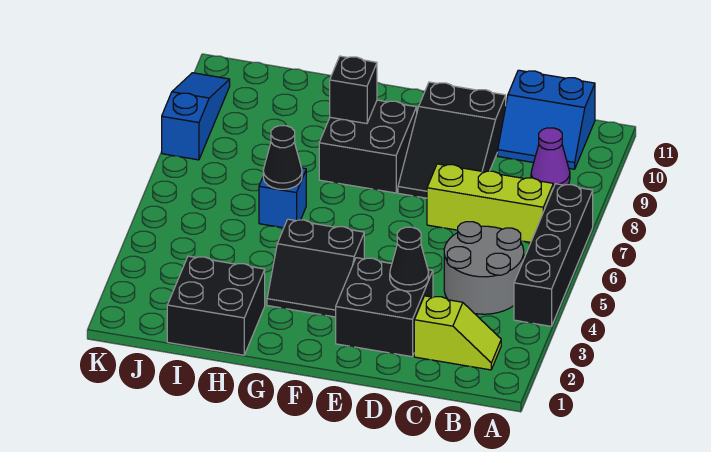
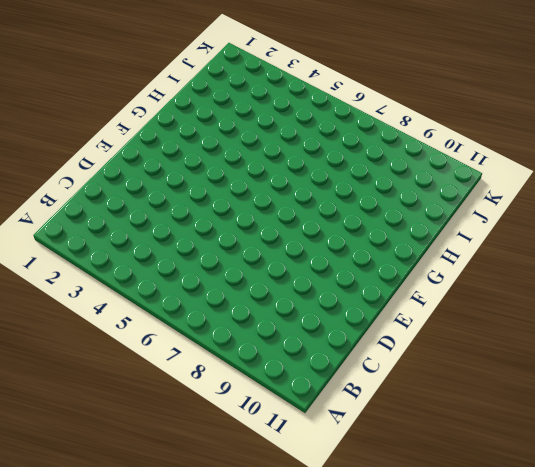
none -> black 1x4 brick [514,184,593,326]
none -> lime 1x2 slope [414,296,501,370]
none -> grey 2x2 round brick [444,222,524,314]

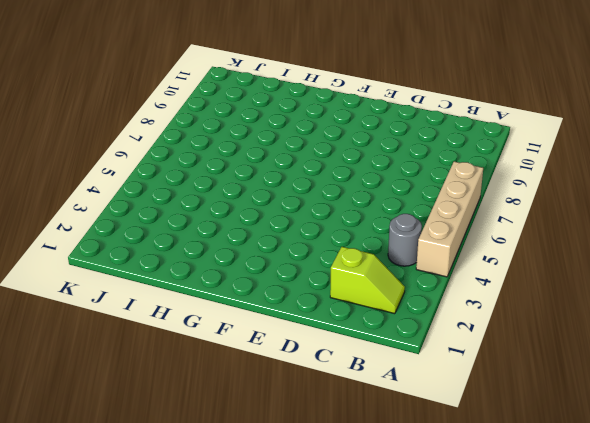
tan 1x4 brick [416,162,483,277] -> black 1x4 brick [514,184,593,326]
grey 1x1 round brick [388,214,422,266] -> grey 2x2 round brick [444,222,524,314]
none -> lime 1x3 brick [427,164,553,242]
none -> purple 1x1 cone [531,128,570,188]
none -> blue 2x2 slope [498,70,595,169]

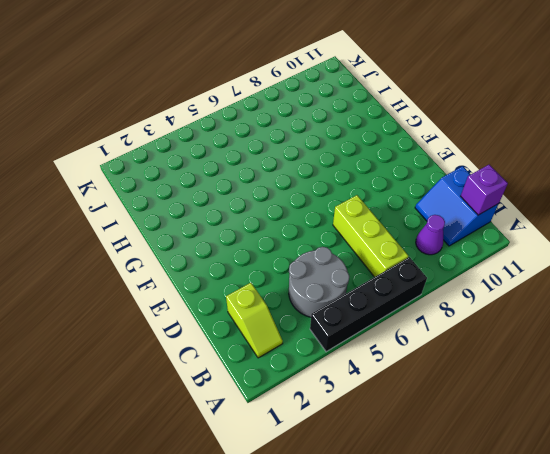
purple 1x1 brick [461,165,508,215] -> none
none -> black 2x2 brick [336,258,433,357]
none -> black 2x3 slope [398,82,506,198]
none -> black 2x2 slope [267,219,364,317]

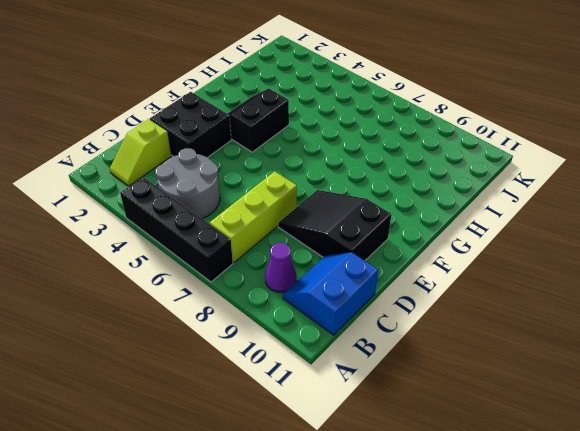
none -> black 2x2 brick [319,100,417,193]
none -> black 2x2 brick [167,256,265,355]
none -> blue 1x1 brick [259,168,306,228]

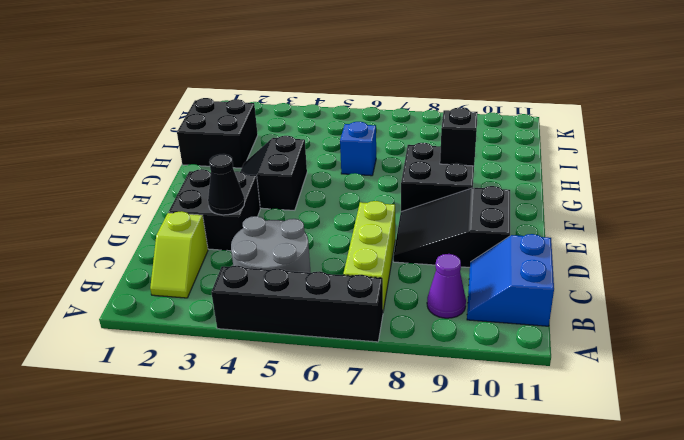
none -> blue 1x3 slope [162,73,230,160]
none -> black 1x1 cone [263,126,302,189]

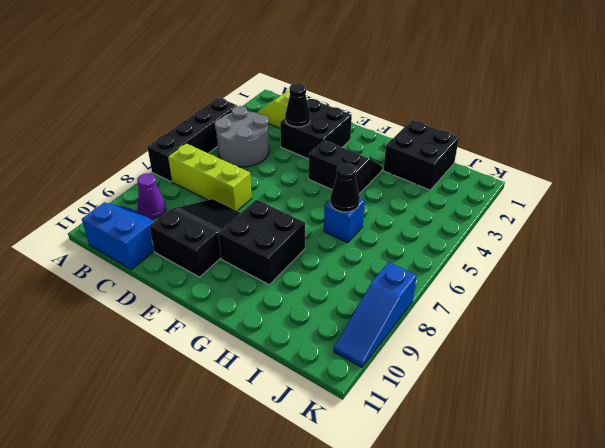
none -> black 1x1 brick [330,56,377,124]

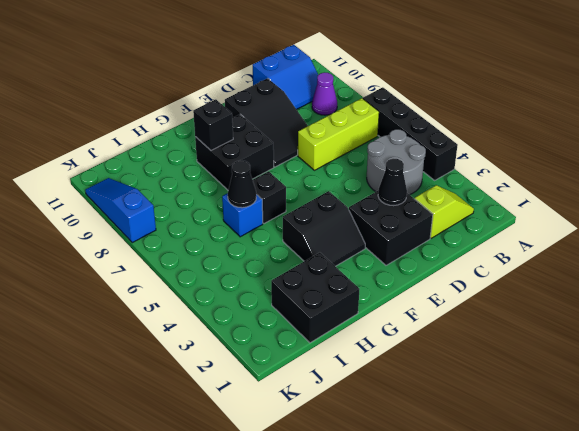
black 1x1 brick [253,171,286,224] -> none

